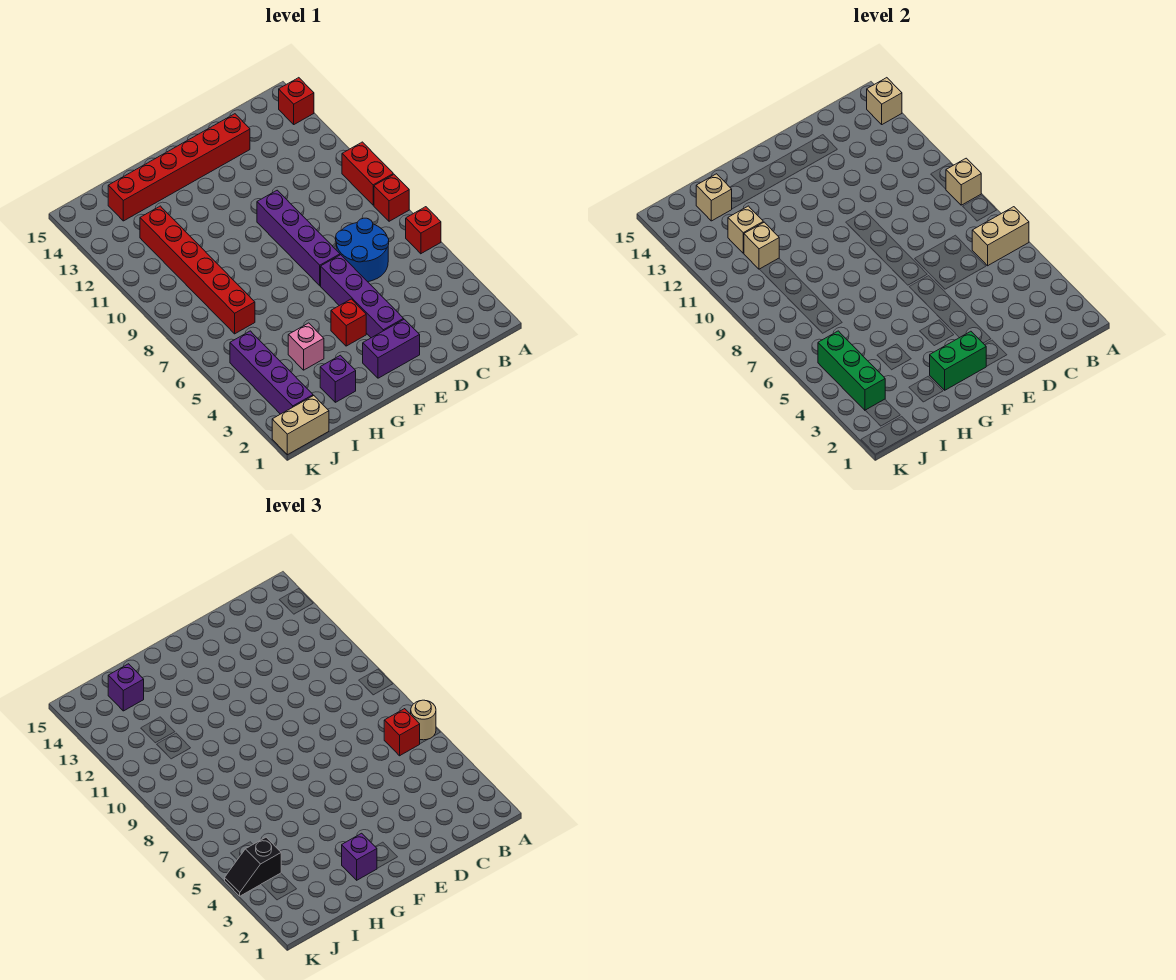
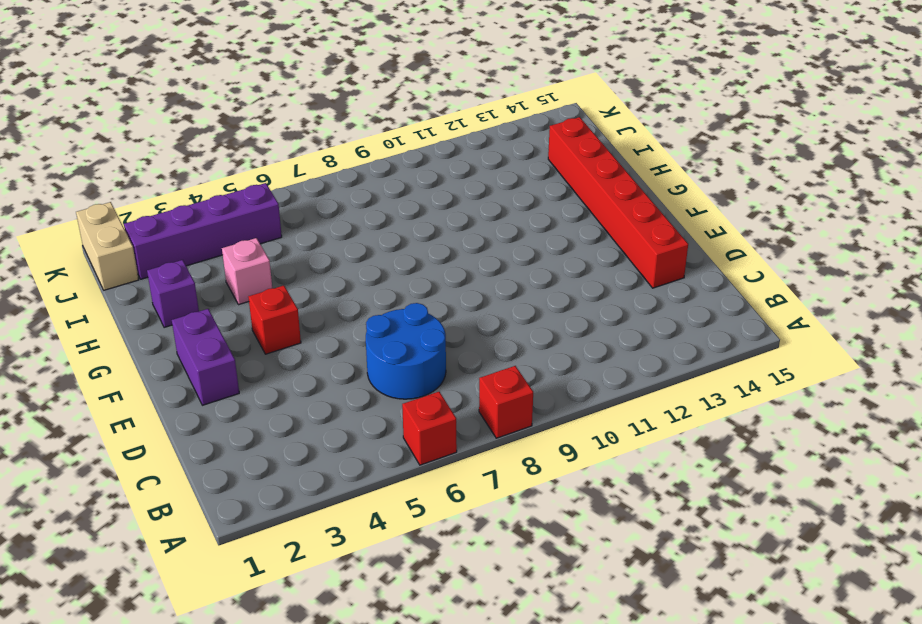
none -> red 1x2 brick [342,142,393,205]
none -> red 1x1 brick [279,78,314,124]
none -> purple 1x4 brick [321,255,404,338]

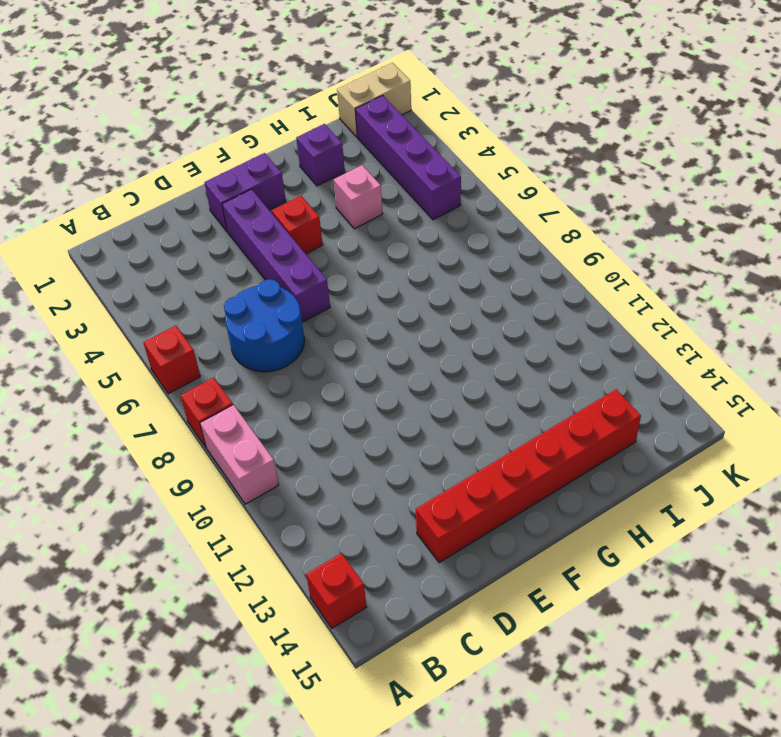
pink 1x2 brick [200,405,279,504] -> red 1x2 brick [342,142,393,205]
none -> purple 1x4 brick [257,190,340,286]
none -> red 1x6 brick [140,206,255,334]
none -> tan 1x2 brick [972,207,1029,266]

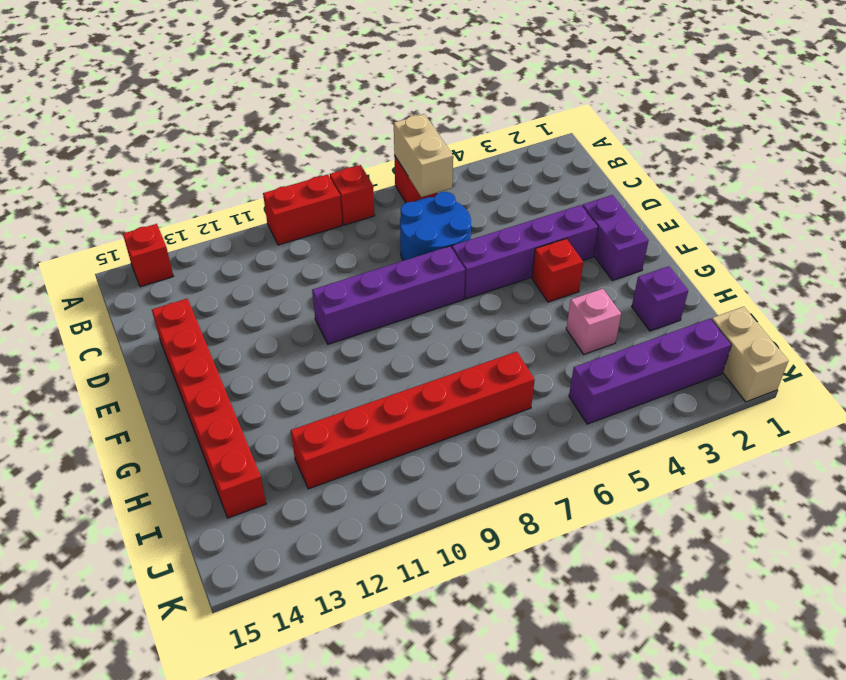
none -> tan 1x1 brick [946,158,981,205]
none -> tan 1x1 brick [867,78,902,124]
none -> green 1x2 brick [930,331,986,390]

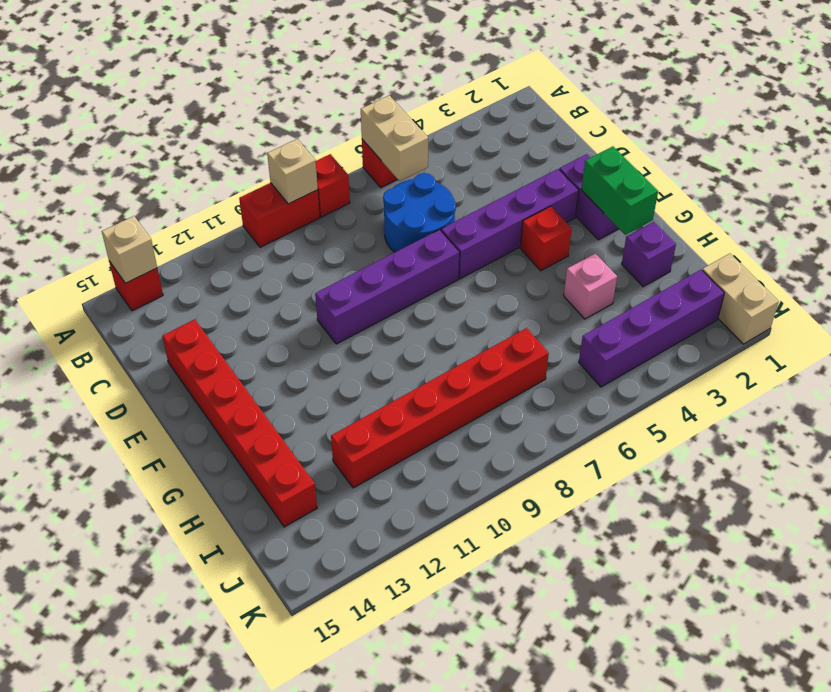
none -> tan 1x1 brick [744,222,779,269]
none -> tan 1x1 brick [728,206,763,253]
none -> tan 1x1 brick [696,174,732,221]

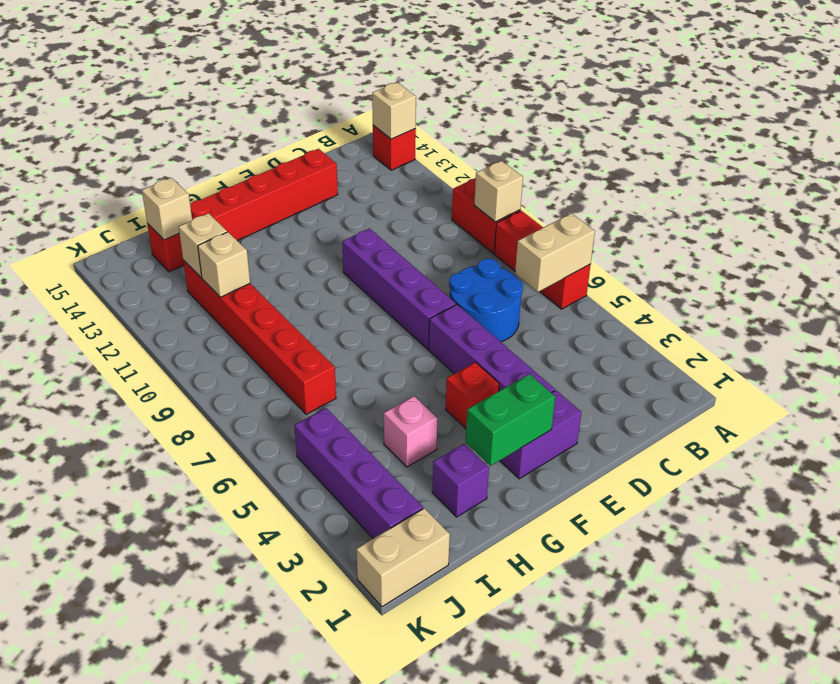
none -> green 1x3 brick [818,331,885,410]
none -> tan 1x1 round brick [411,700,436,740]
none -> red 1x1 brick [384,709,420,756]

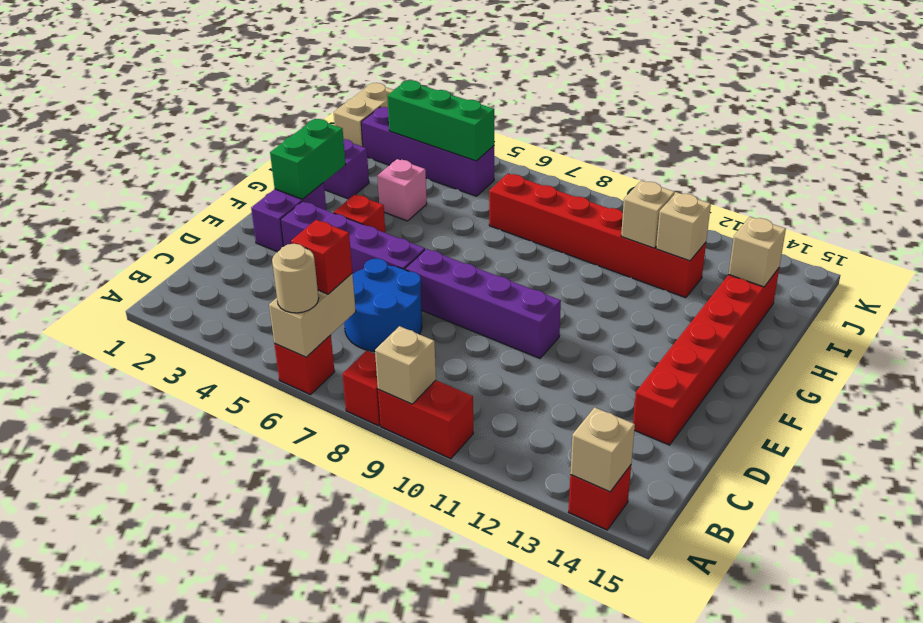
none -> purple 1x1 brick [342,833,377,880]
none -> purple 1x1 brick [108,664,144,711]
none -> black 1x2 slope [225,837,281,896]

